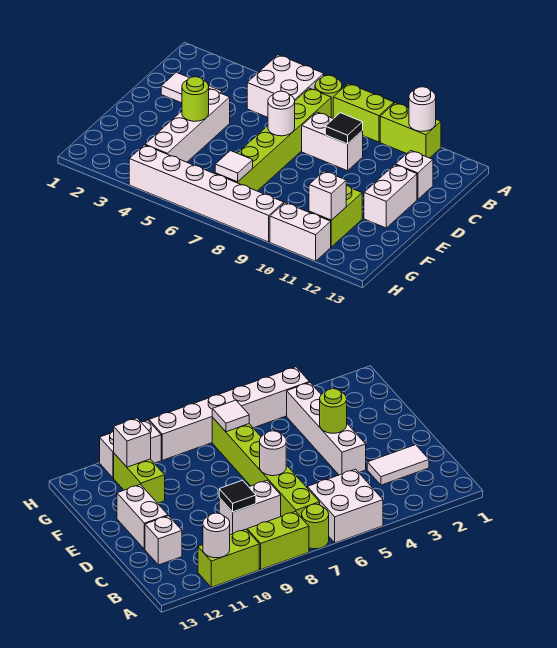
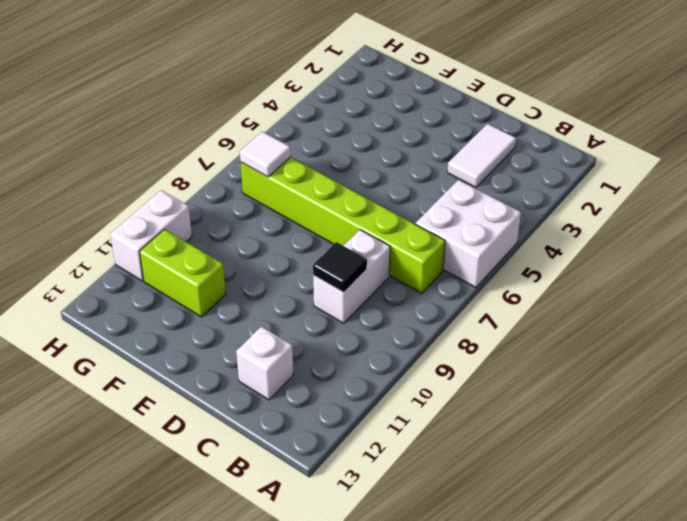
none -> lime 1x1 round brick [315,75,342,118]
none -> lime 1x2 brick [333,84,394,142]
none -> lime 1x2 brick [380,103,441,158]

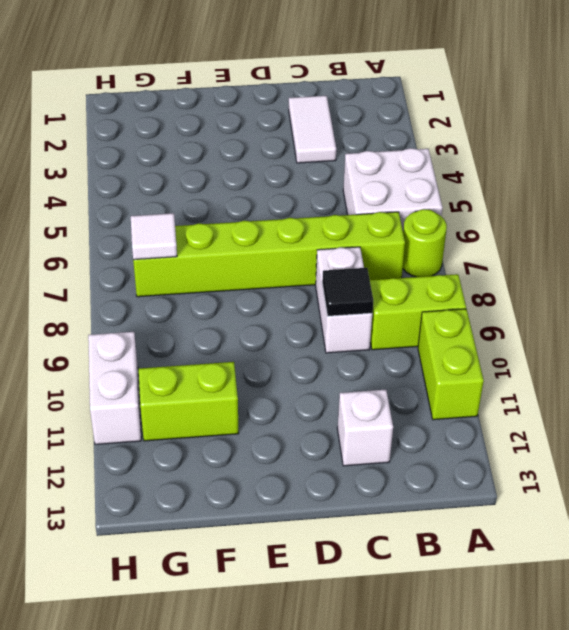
lime 1x2 brick [370,274,466,350] -> lime 1x2 brick turned to [333,84,394,142]
none -> white 1x4 brick [145,89,230,162]
none -> white 1x2 brick [364,165,417,228]
none -> white 1x6 brick [129,145,284,242]

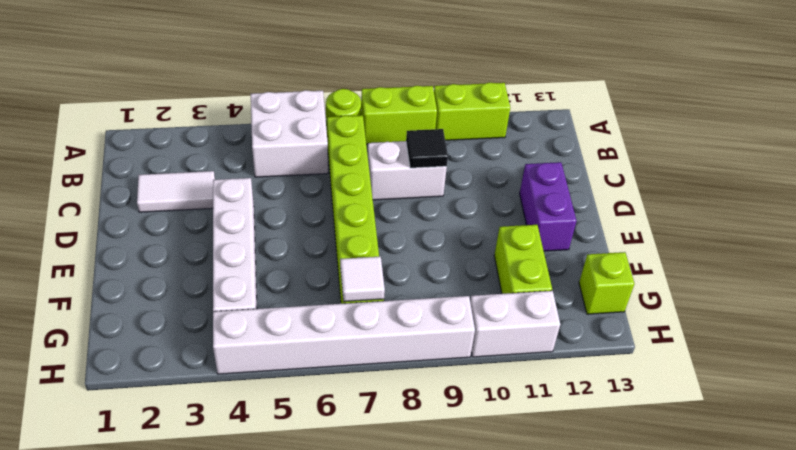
purple 1x2 brick [520,162,577,251] -> white 1x2 brick [364,165,417,228]
lime 1x1 brick [579,252,634,314] -> none
none -> white 1x1 brick [396,150,433,200]
none -> white 1x1 round brick [409,87,436,131]
none -> white 1x1 round brick [268,91,295,136]

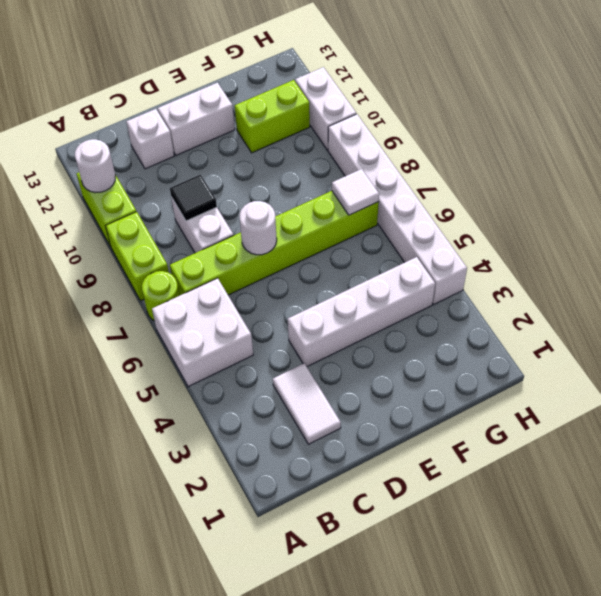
none -> lime 1x1 round brick [182,77,209,121]
none -> white 1x1 brick [309,171,346,220]

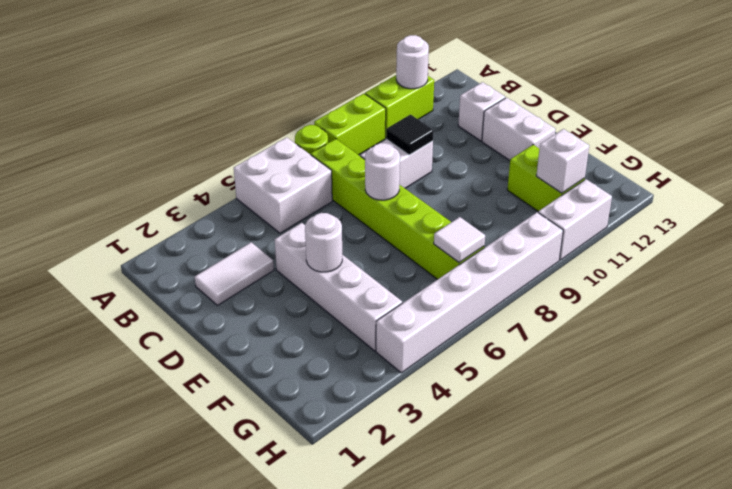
white 1x1 round brick [305,213,342,272] -> lime 1x1 round brick [182,77,209,121]

